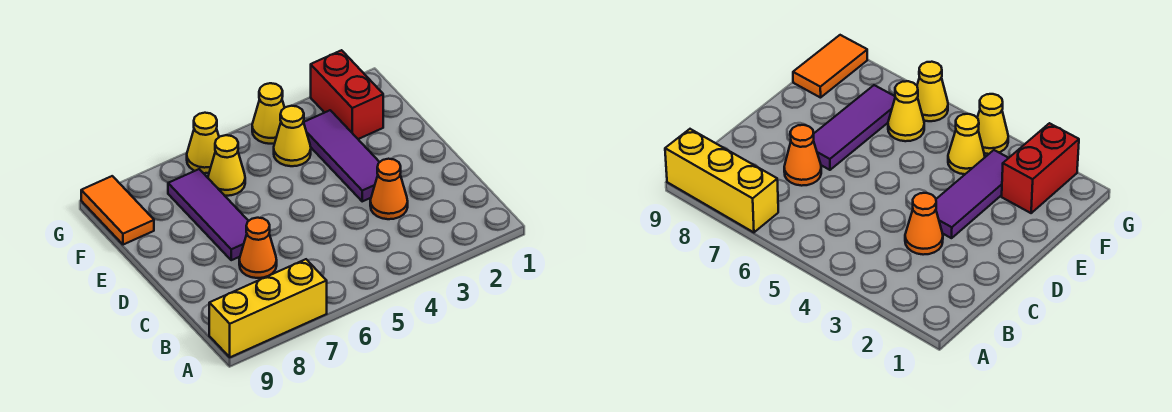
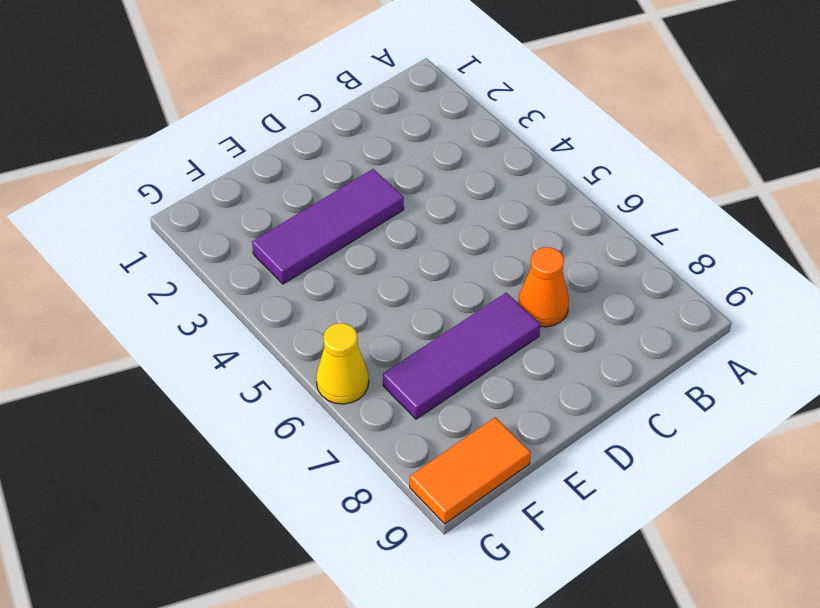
none -> yellow 1x3 brick [209,259,327,357]
none -> orange 1x1 cone [370,159,408,219]

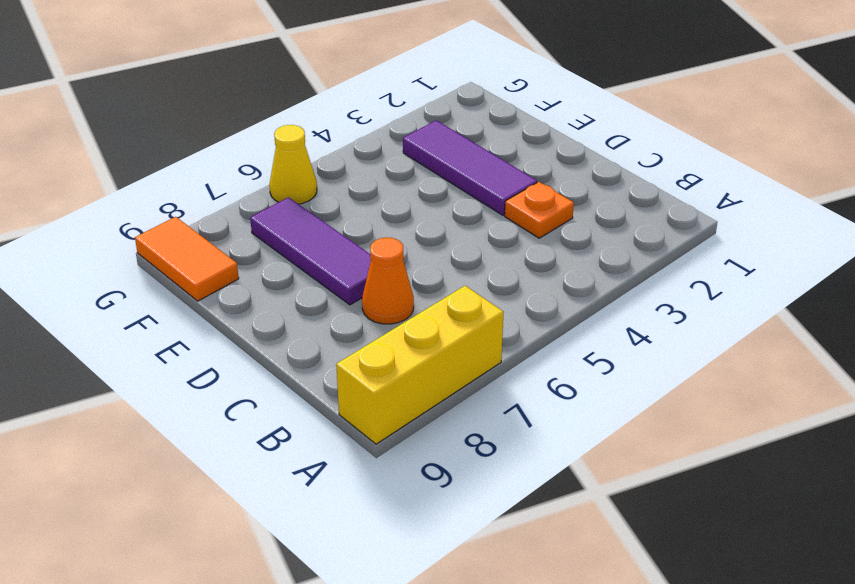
orange 1x1 plate [505,182,574,238] -> orange 1x1 cone [370,159,408,219]
none -> red 1x2 brick [311,50,383,139]
none -> yellow 1x1 cone [274,106,311,166]

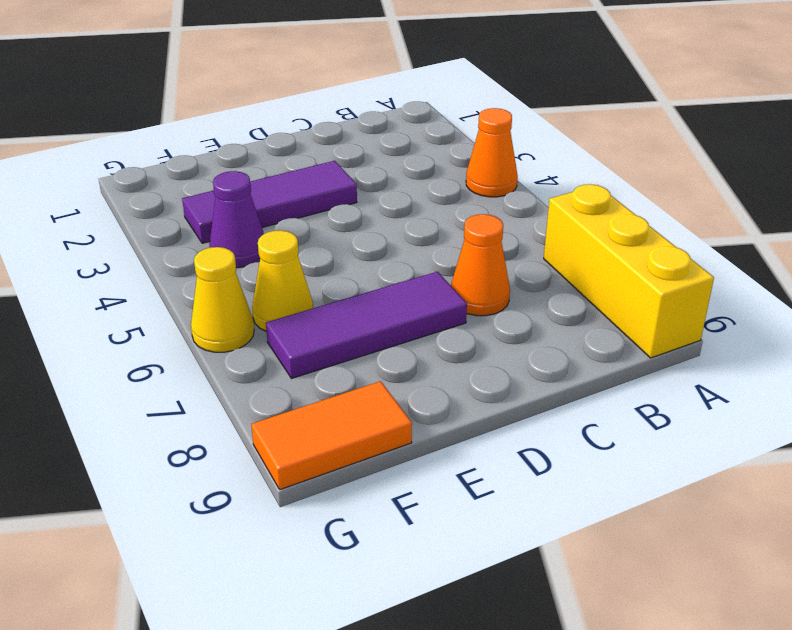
orange 1x1 cone [466,108,518,197] -> orange 1x1 cone moved to [370,159,408,219]
purple 1x1 cone [210,171,264,268] -> yellow 1x1 cone [274,106,311,166]
none -> red 1x2 brick [311,50,383,139]
none -> yellow 1x1 cone [252,83,285,144]

